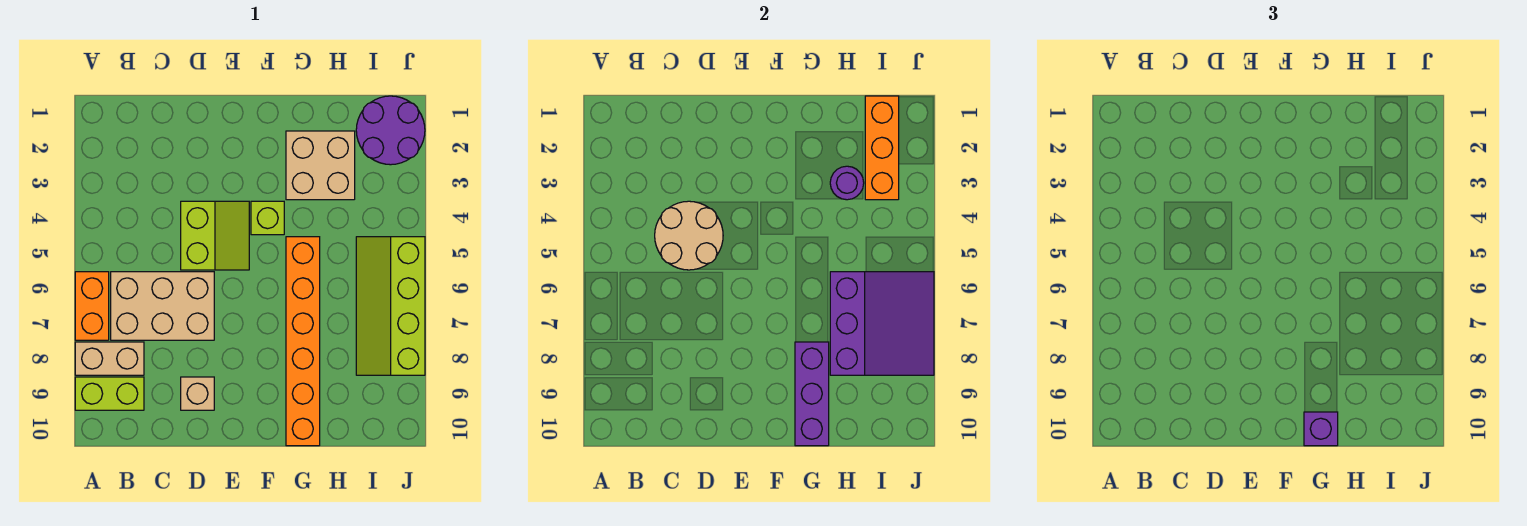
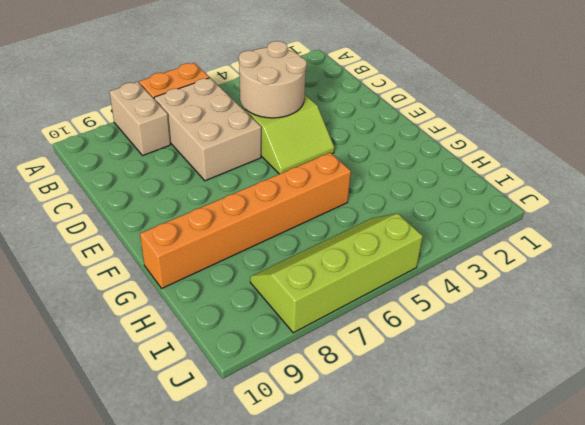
none -> lime 1x2 brick [75,377,144,410]
none -> tan 1x1 brick [181,377,214,410]
none -> lime 1x1 brick [251,201,284,235]

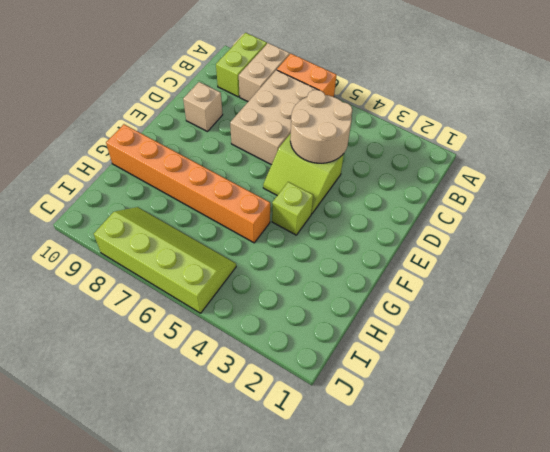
none -> tan 2x2 brick [286,131,355,200]
none -> purple 2x2 round brick [356,96,425,165]
none -> purple 1x3 brick [795,342,829,446]

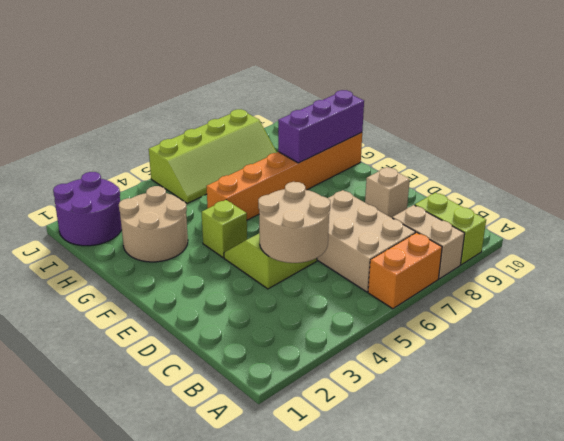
tan 2x2 round brick [119,186,188,262] -> tan 2x2 brick [286,131,355,200]
none -> purple 1x1 round brick [830,166,864,200]
none -> purple 3x3 slope [830,272,934,375]
none -> orange 1x3 brick [865,96,899,200]

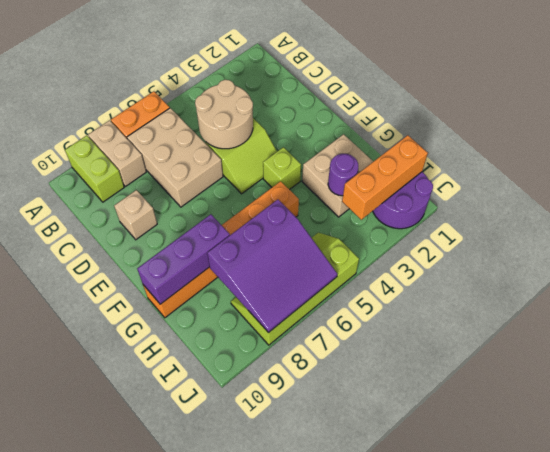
none -> purple 1x1 brick [1304,412,1338,446]

